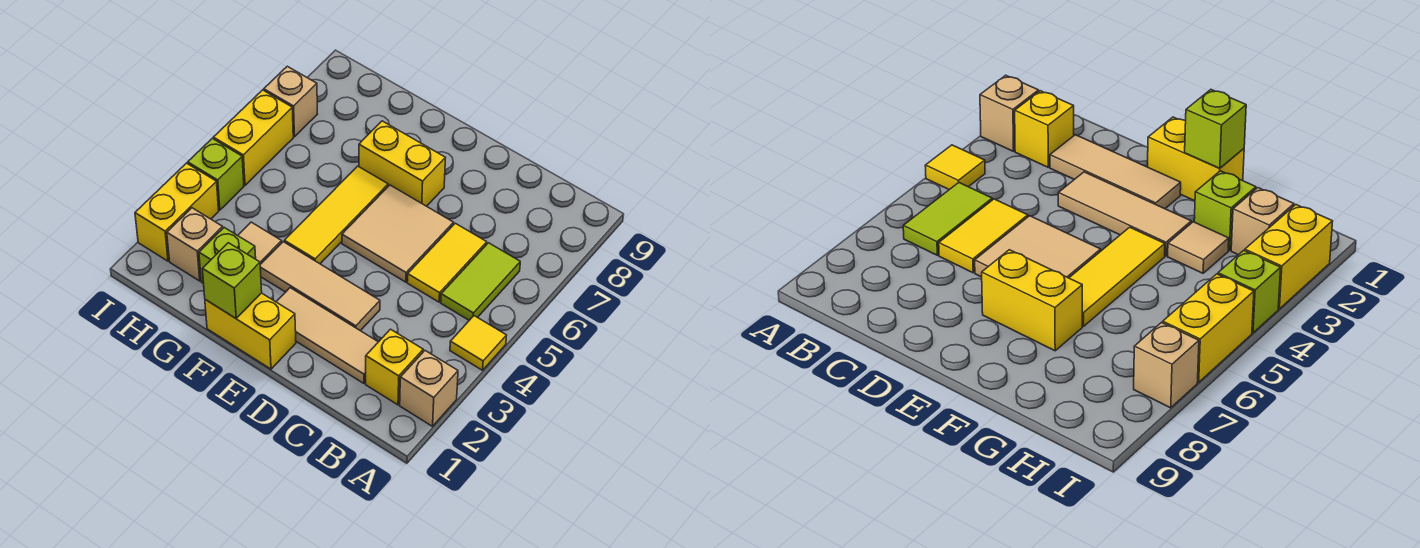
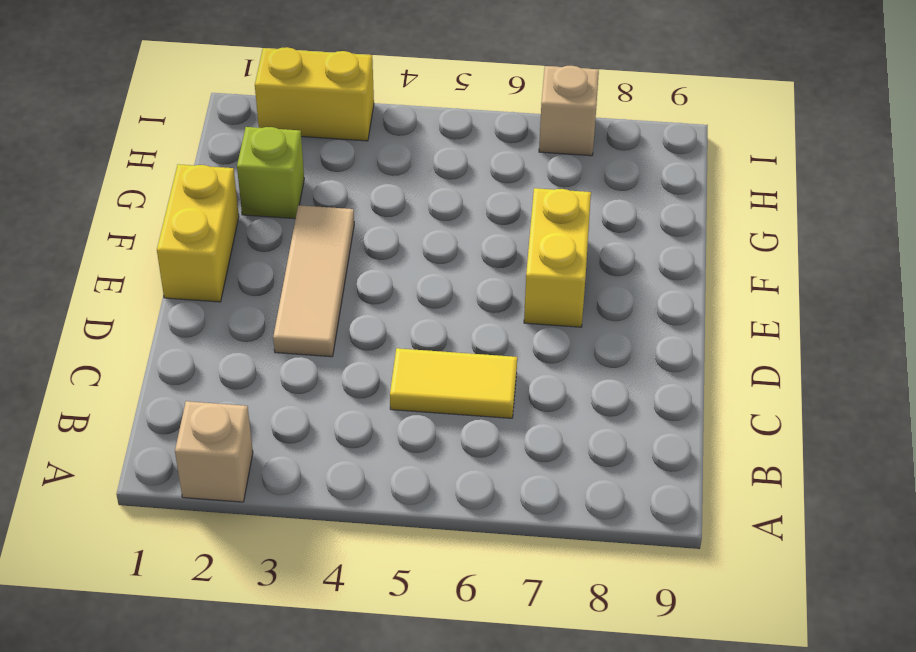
none -> yellow 1x1 tile [450,316,507,370]
none -> yellow 1x1 brick [366,329,423,405]
none -> lime 1x2 tile [441,243,520,320]

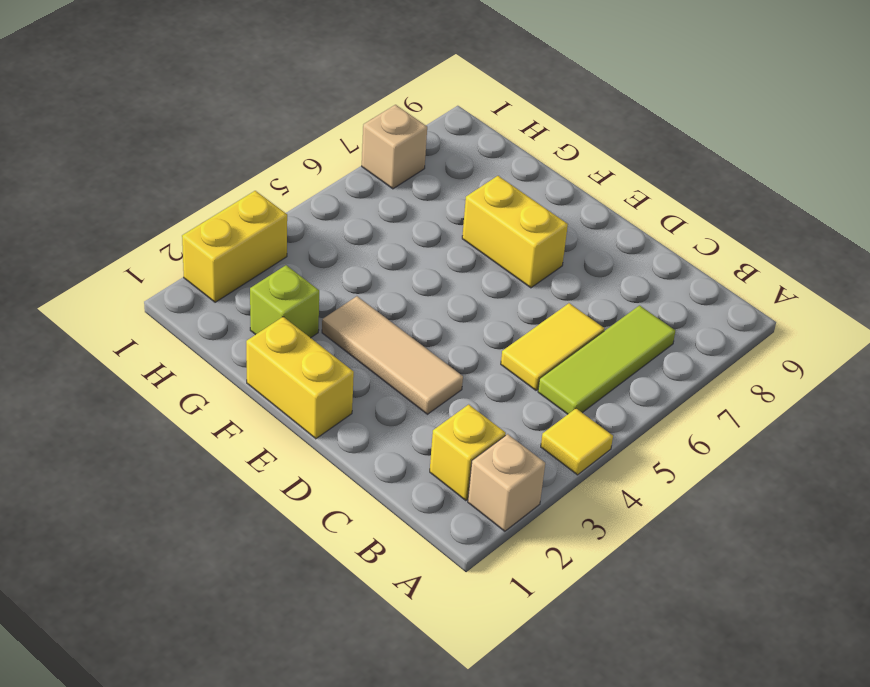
lime 1x3 tile [538,305,675,414] -> lime 1x2 tile [441,243,520,320]
none -> tan 1x3 tile [276,288,378,383]
none -> tan 2x2 tile [342,185,454,282]
none -> yellow 1x3 tile [284,166,388,264]

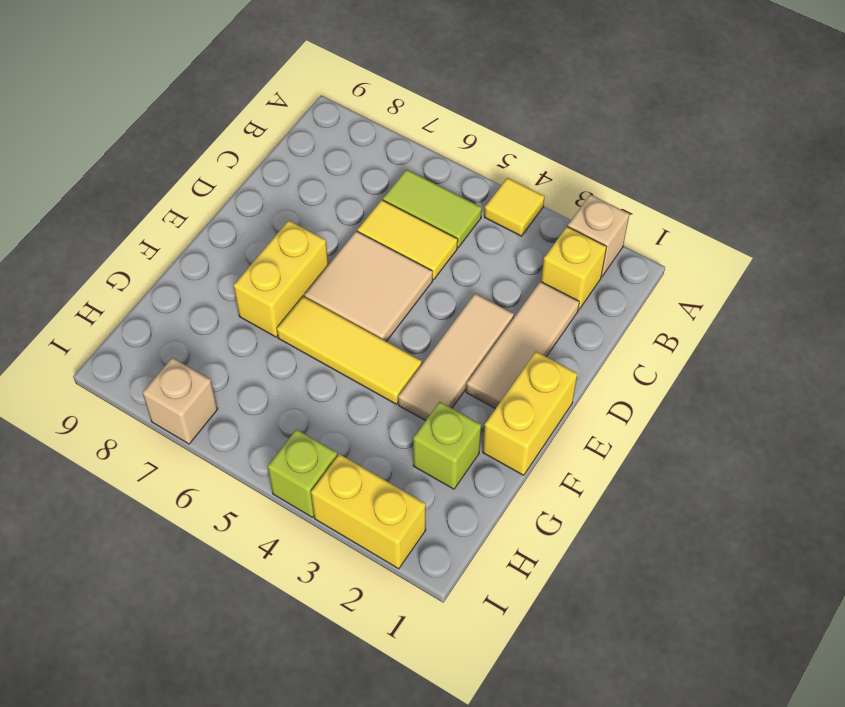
none -> tan 1x1 tile [238,222,282,264]
none -> tan 1x1 brick [167,208,223,281]
none -> yellow 1x2 brick [213,90,293,185]

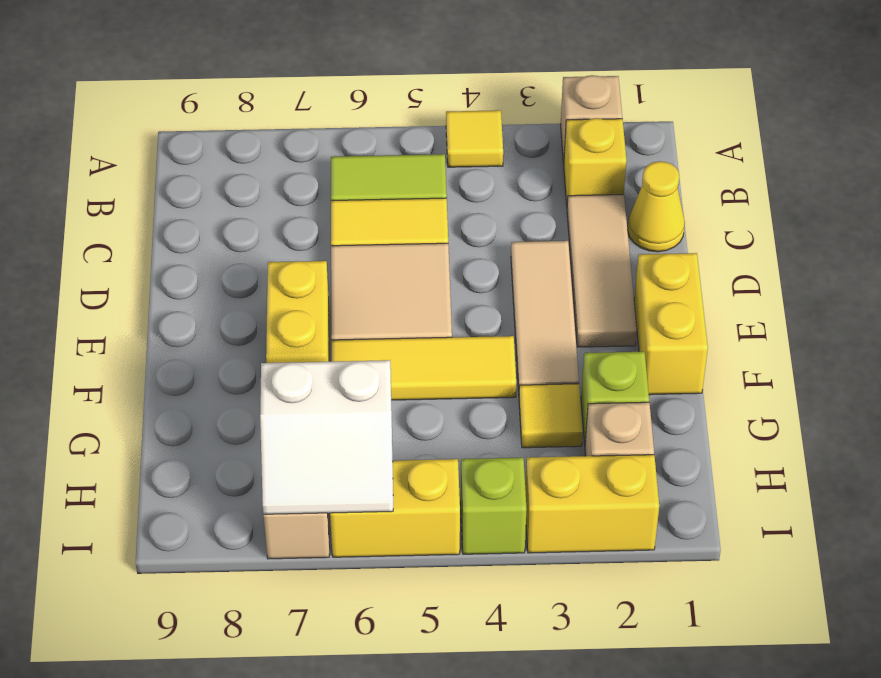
yellow 1x1 cone [628,161,685,252] -> none
yellow 1x1 tile [519,384,583,448] -> tan 1x1 tile [238,222,282,264]
white 2x2 slope [260,360,393,514] -> none
none -> lime 1x1 brick [202,243,262,318]

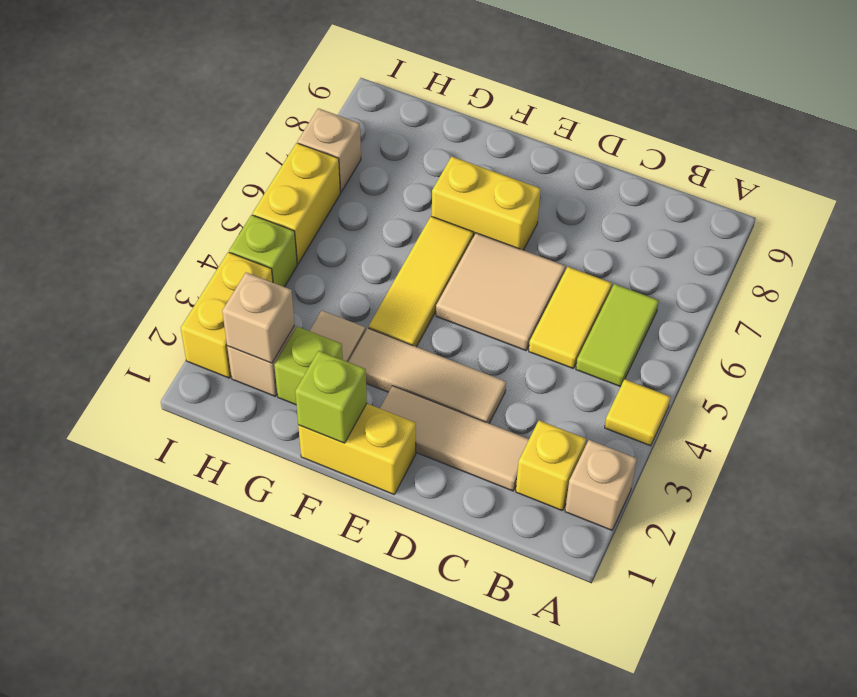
tan 1x1 brick [222,272,295,363] -> none

